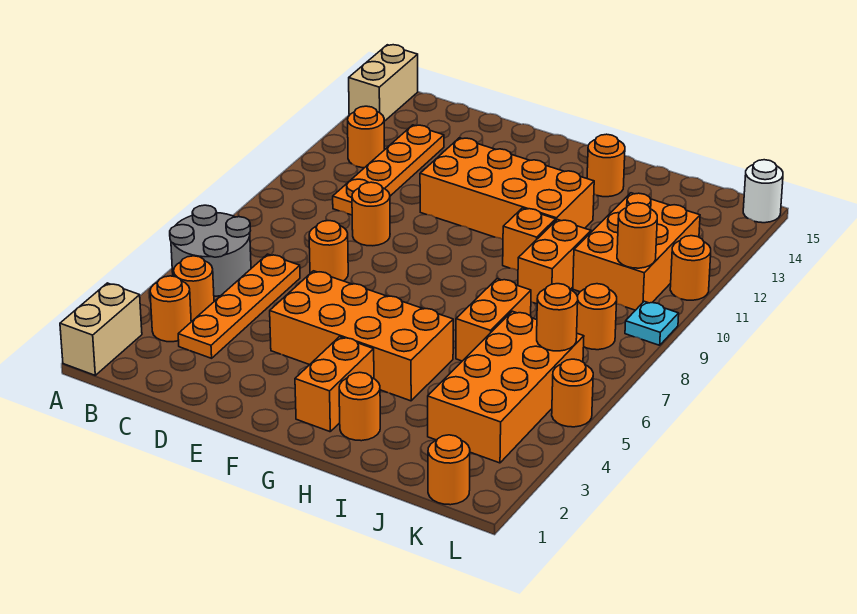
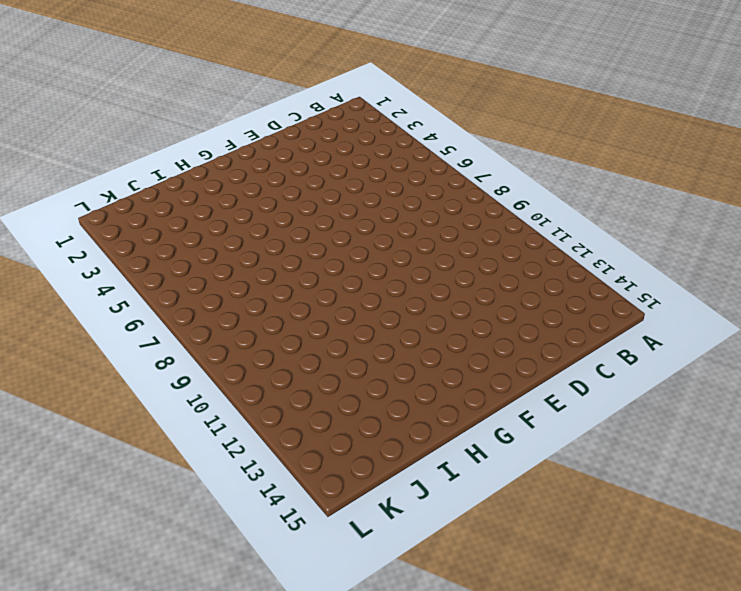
none -> tan 1x2 brick [60,283,142,375]
none -> grey 2x2 round brick [170,205,251,296]
none -> tan 1x2 brick [349,45,418,121]

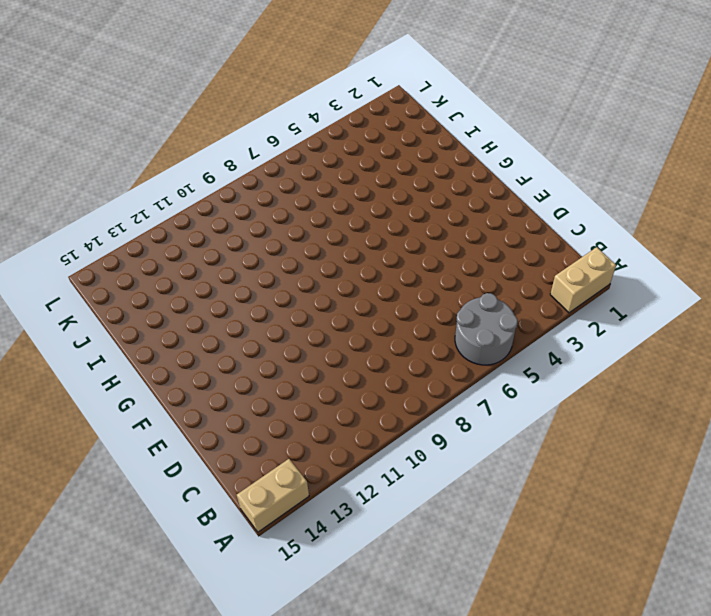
none -> orange 1x1 round brick [150,276,191,342]
none -> orange 1x1 round brick [174,256,214,321]
none -> orange 1x1 round brick [348,106,384,168]

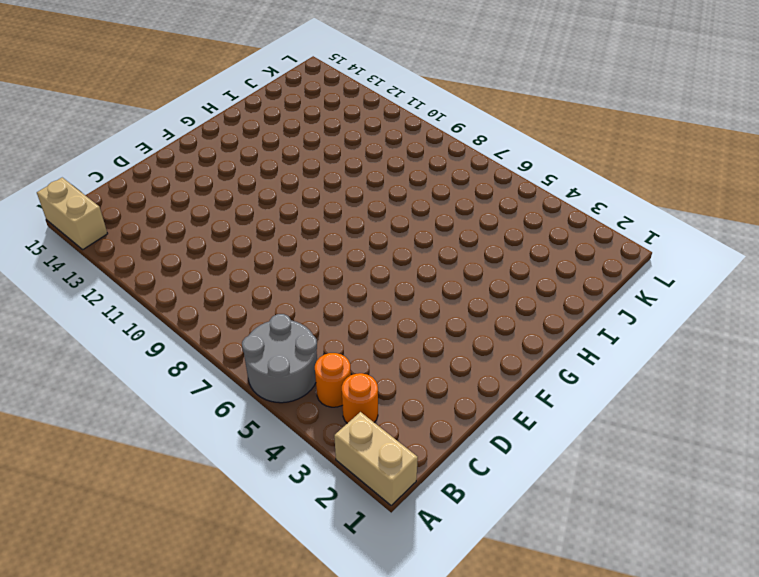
none -> orange 1x1 round brick [348,106,384,168]
none -> orange 1x4 plate [178,254,300,358]
none -> orange 1x4 plate [333,125,444,215]

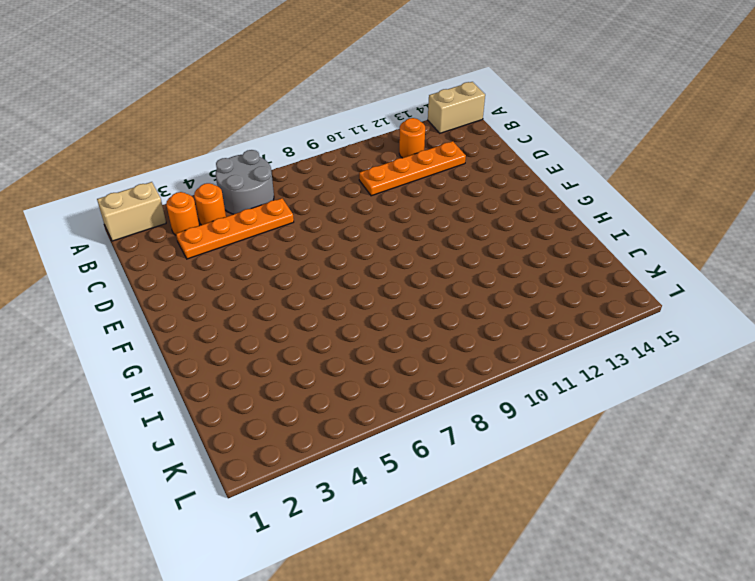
none -> orange 1x1 round brick [309,221,348,281]
none -> orange 1x1 round brick [352,182,390,246]
none -> orange 2x4 brick [270,271,453,401]

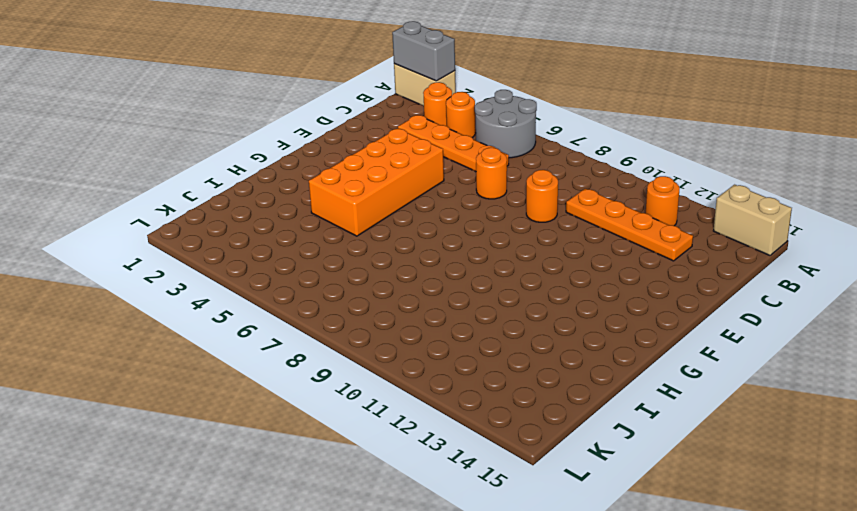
grey 1x2 brick [392,21,455,81] -> none
none -> orange 2x4 brick [420,138,594,239]
none -> orange 1x2 brick [295,337,374,432]
none -> orange 1x1 round brick [339,372,380,441]

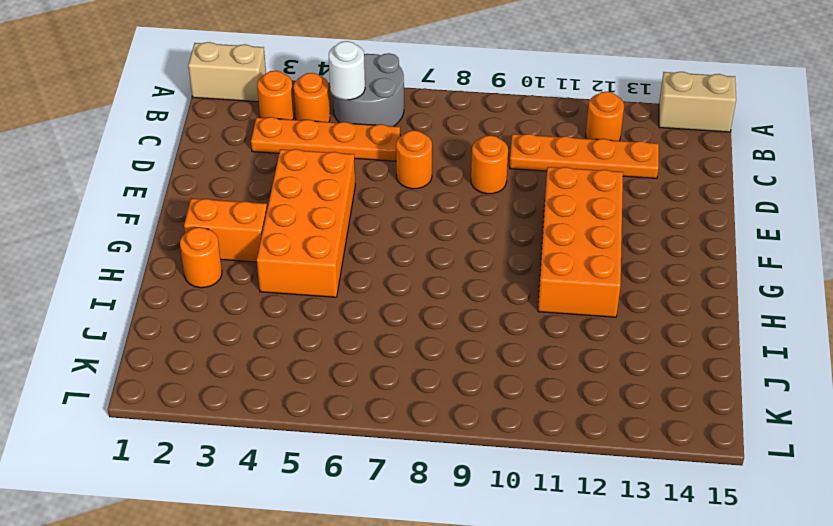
white 1x1 round brick [329,41,365,100] -> white 1x1 round brick moved to [743,160,783,223]
none -> orange 1x1 brick [503,208,556,271]
none -> orange 1x1 round brick [587,134,625,197]
none -> orange 1x2 brick [456,279,531,361]

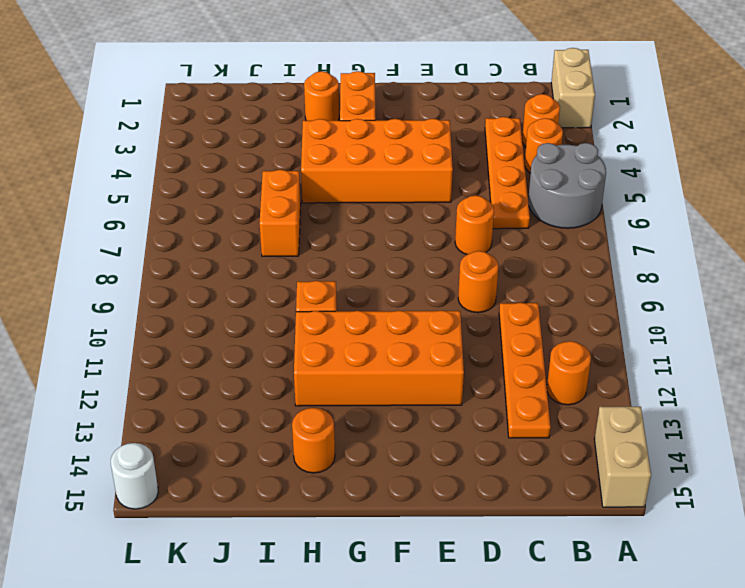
none -> orange 1x2 brick [518,220,591,304]
none -> orange 2x4 brick [428,311,584,463]
none -> orange 2x3 brick [573,193,700,310]

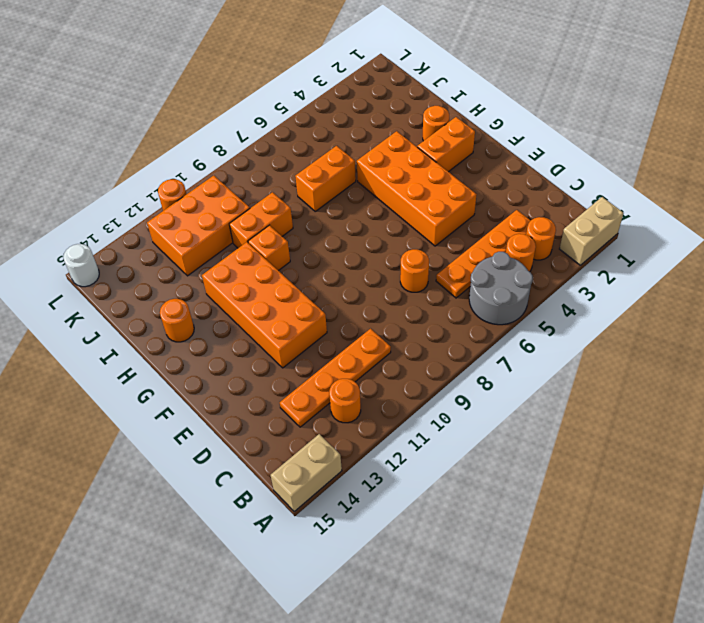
none -> orange 1x1 round brick [352,182,390,246]
none -> orange 2x4 brick [428,311,584,463]
none -> orange 1x1 round brick [428,435,470,505]

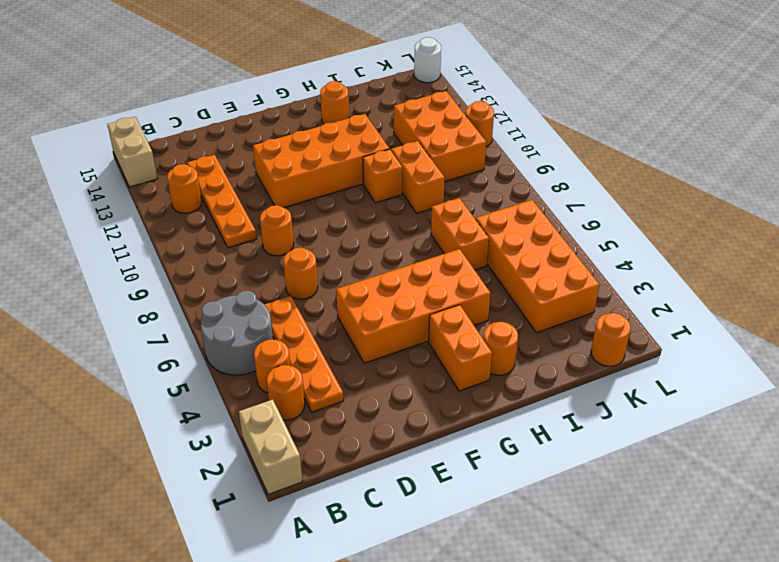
none -> orange 1x1 round brick [577,284,617,350]
none -> orange 1x1 round brick [552,359,593,427]
none -> cyan 1x1 plate [625,301,679,345]

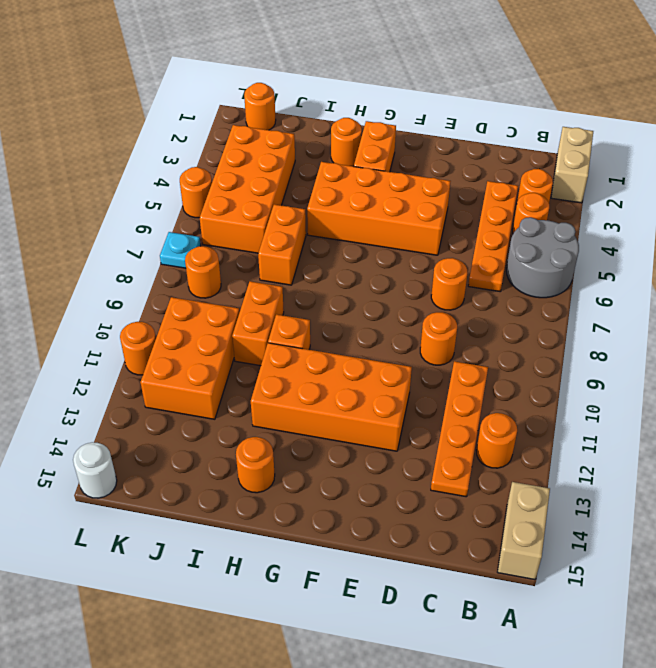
cyan 1x1 plate [160,232,201,268] -> cyan 1x1 plate moved to [625,301,679,345]
none -> orange 1x1 round brick [537,284,578,351]
none -> orange 1x1 round brick [617,203,657,268]

